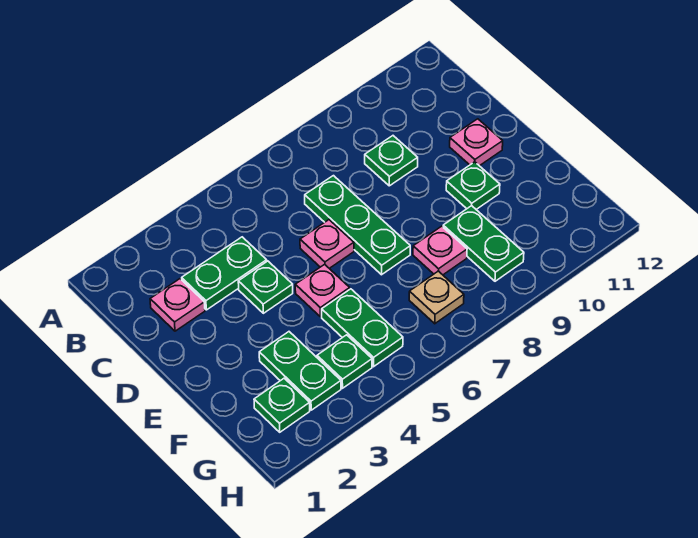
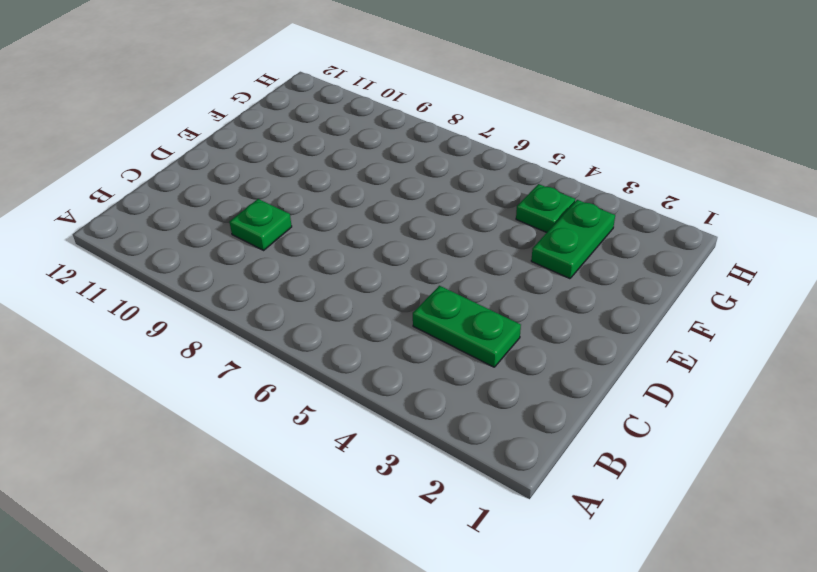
none -> pink 1x1 plate [150,279,205,331]
none -> green 1x3 plate [305,176,410,275]
none -> green 1x1 plate [238,261,293,313]

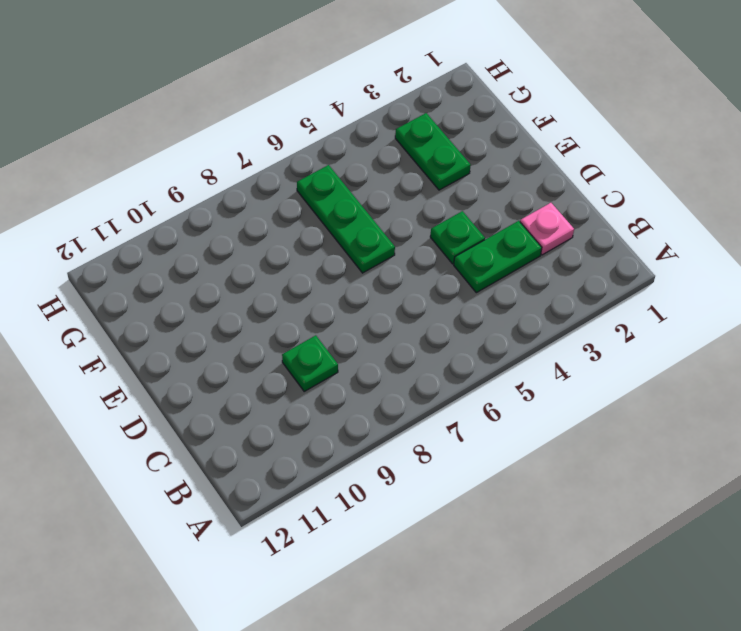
green 1x3 plate [297,165,395,273] -> green 1x3 plate moved to [305,176,410,275]
none -> pink 1x1 plate [300,220,354,268]
none -> pink 1x1 plate [450,119,503,166]
none -> pink 1x1 plate [295,264,350,317]

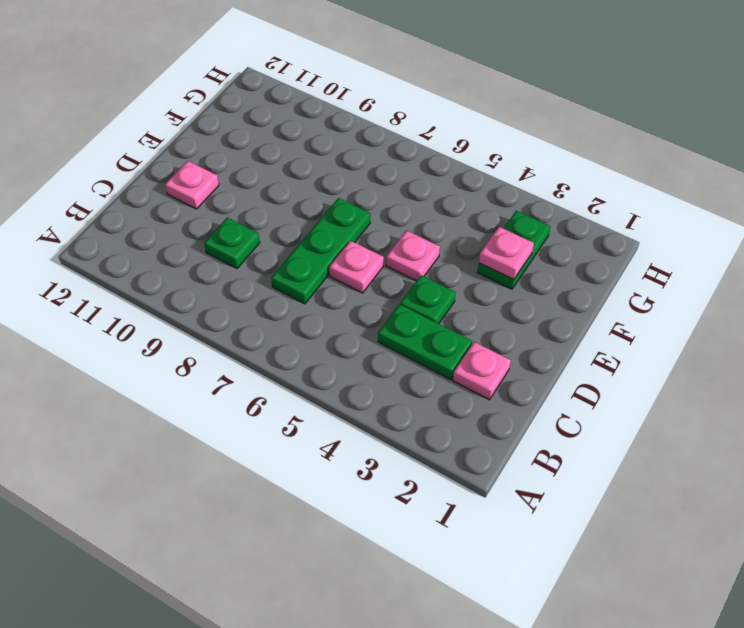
pink 1x1 plate [479,227,534,280] -> pink 1x1 plate moved to [413,226,467,275]
none -> green 1x1 plate [446,162,500,209]
none -> green 1x2 plate [322,289,403,367]
none -> green 1x2 plate [443,206,524,281]

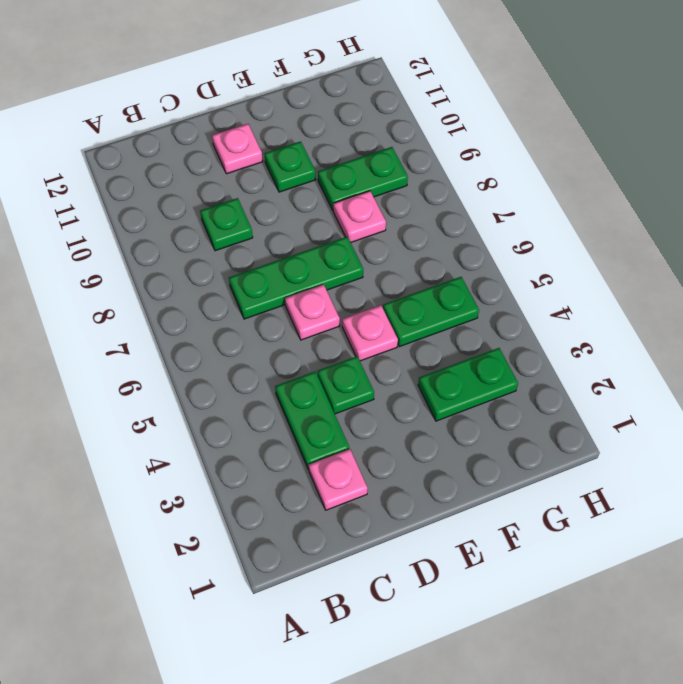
none -> green 1x1 plate [254,378,310,432]
none -> green 1x1 plate [317,335,372,388]
none -> tan 1x1 plate [409,271,464,324]

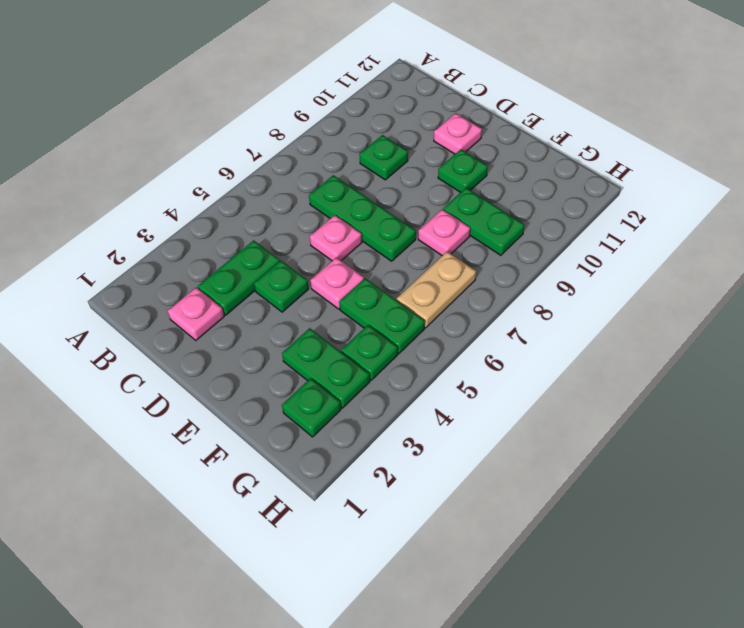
tan 1x2 plate [397,252,476,328] -> tan 1x1 plate [409,271,464,324]

